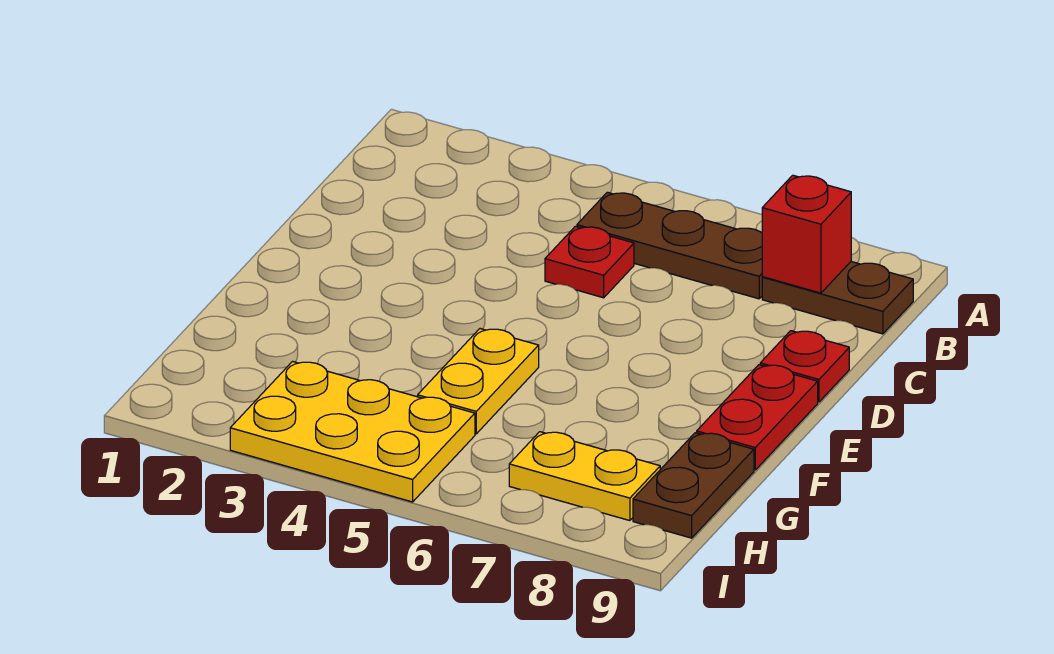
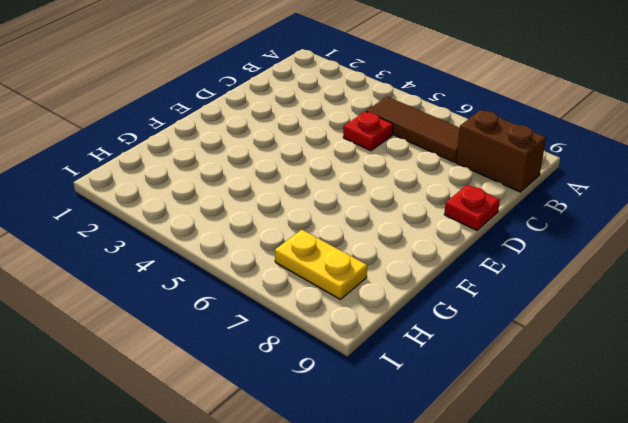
brown 1x3 tile [366,97,460,162] -> brown 1x3 plate [577,192,762,299]
brown 1x2 brick [456,110,546,192] -> brown 1x2 plate [762,262,913,334]
none -> red 1x2 plate [697,365,818,470]
none -> yellow 1x2 plate [418,329,539,434]

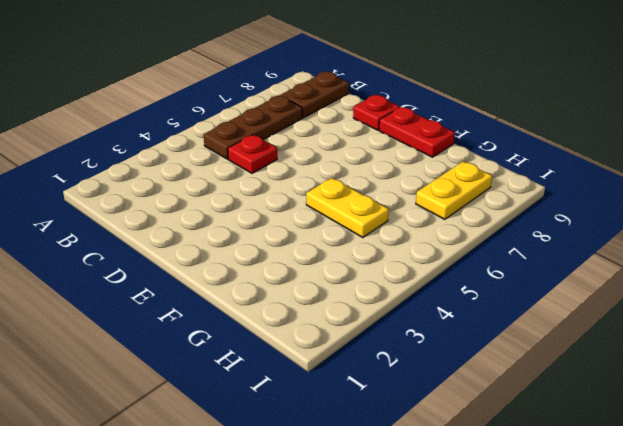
none -> brown 1x2 plate [633,433,754,538]
none -> yellow 2x3 plate [230,361,475,502]

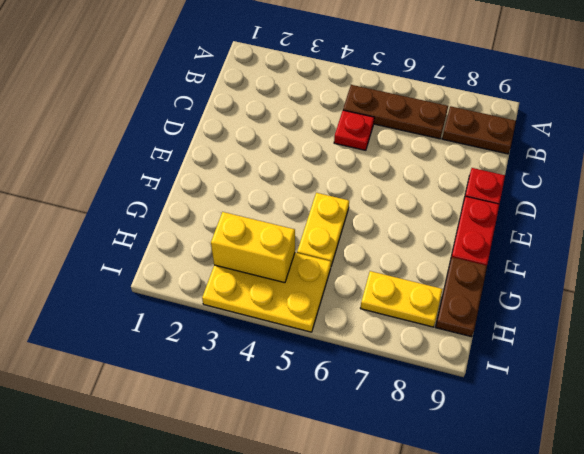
yellow 1x2 brick [211,212,295,283] -> none
none -> red 1x1 brick [762,175,851,293]

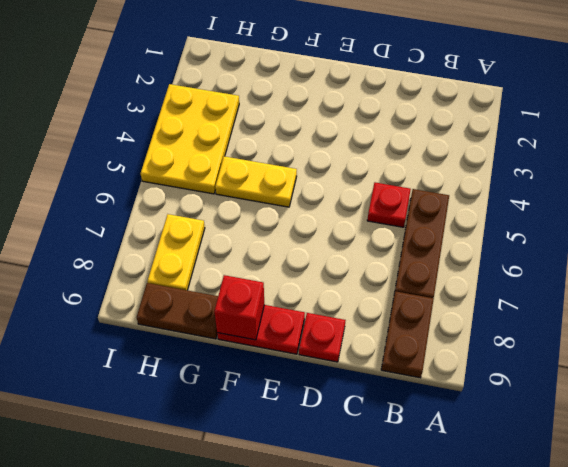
red 1x1 brick [214,275,264,340] -> red 1x1 brick moved to [762,175,851,293]

